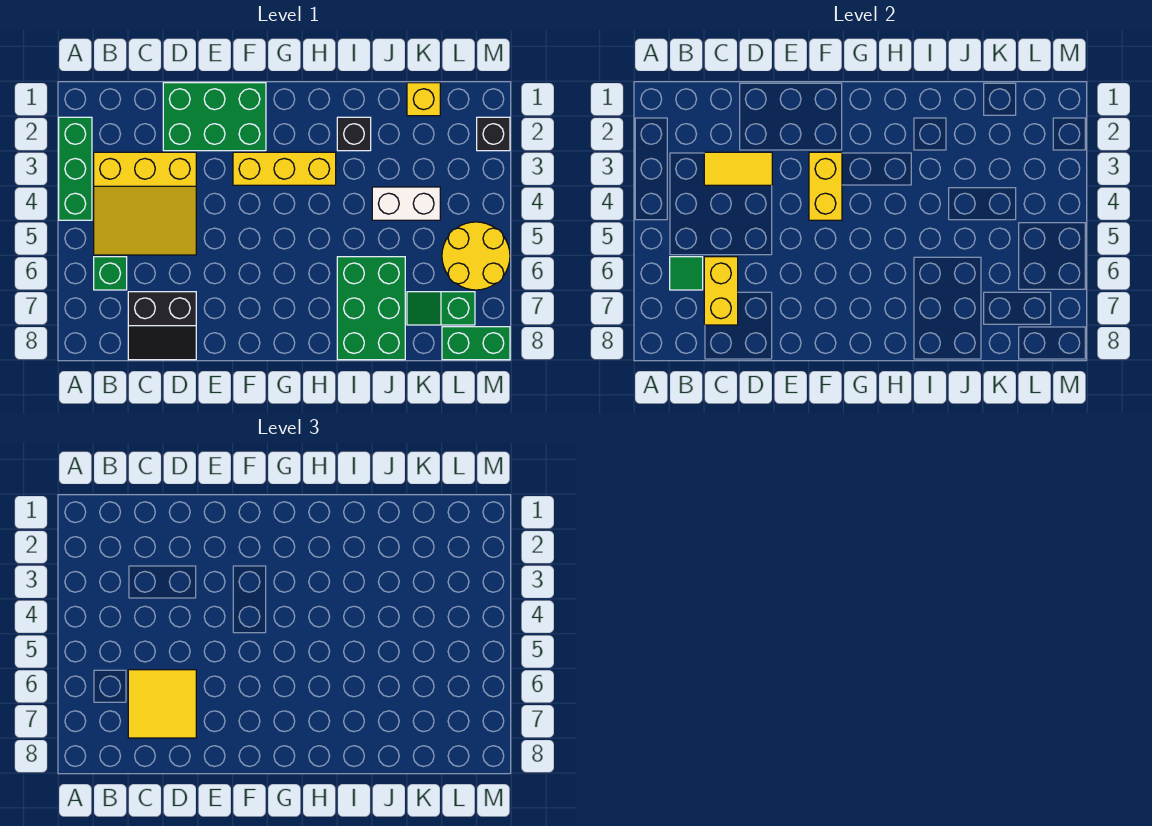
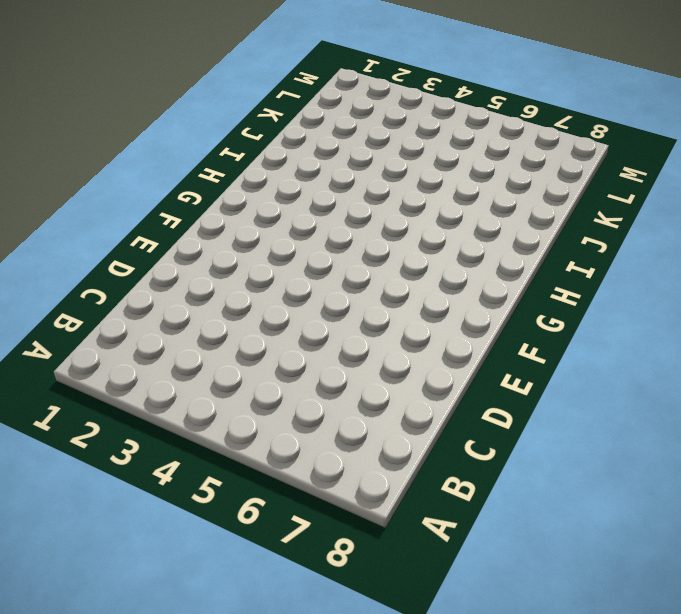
none -> green 1x3 brick [59,117,92,220]
none -> yellow 3x3 slope [94,152,196,255]
none -> green 1x1 brick [94,257,127,290]

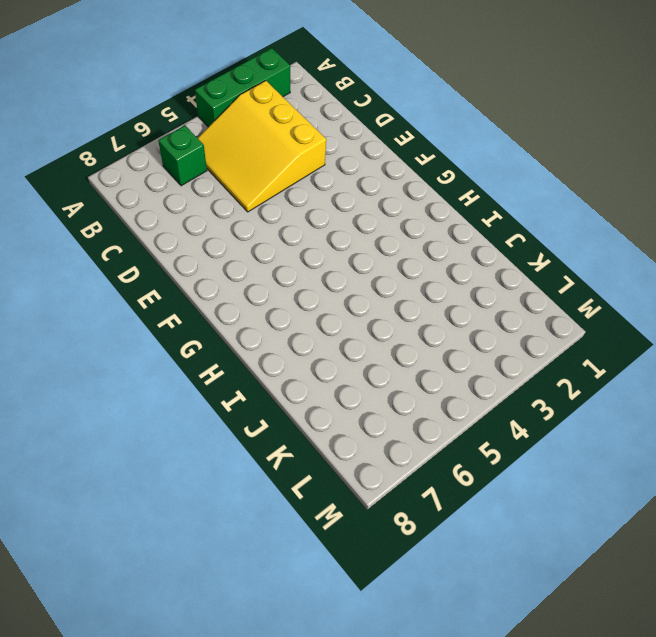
none -> black 2x2 slope [128,292,196,360]
none -> green 2x3 brick [163,83,266,151]
none -> yellow 1x3 brick [233,152,336,185]

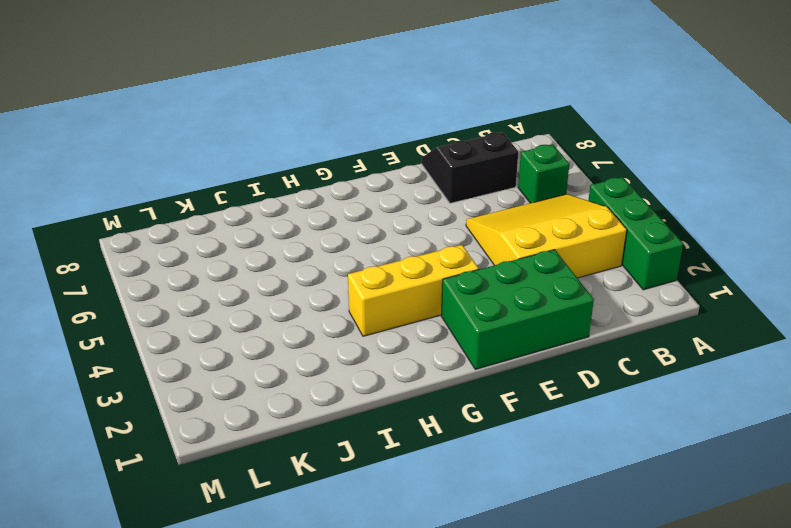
none -> black 1x1 brick [337,117,371,151]
none -> green 2x3 brick [337,257,405,360]
none -> white 1x2 brick [372,187,440,220]

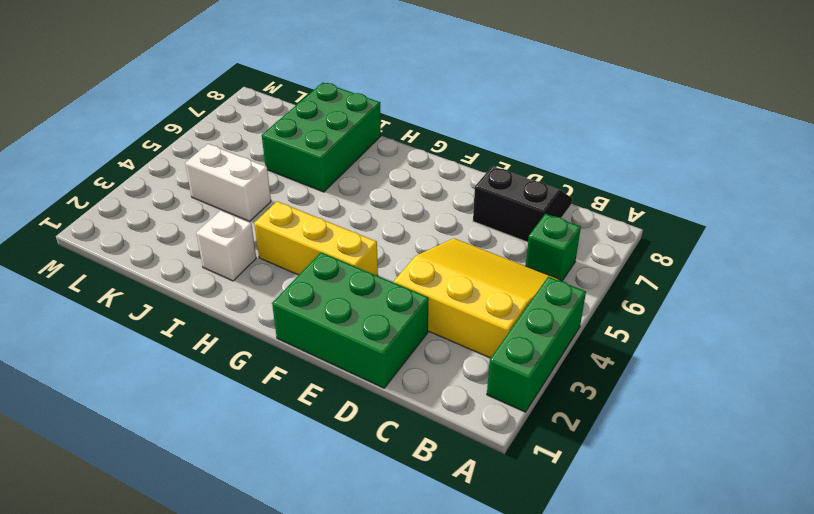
white 1x1 brick [196,210,256,281] -> black 1x1 brick [337,117,371,151]
none -> yellow 1x1 brick [407,83,440,116]
none -> green 1x2 slope [407,292,475,325]
none -> yellow 2x2 round brick [442,222,510,290]

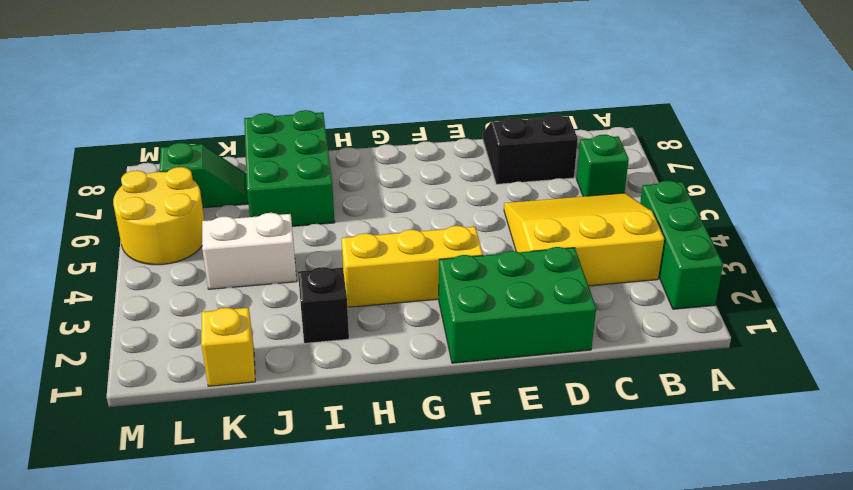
none -> green 1x2 brick [442,327,510,360]
none -> black 1x1 brick [477,117,510,151]
none -> green 1x1 tile [670,257,703,290]

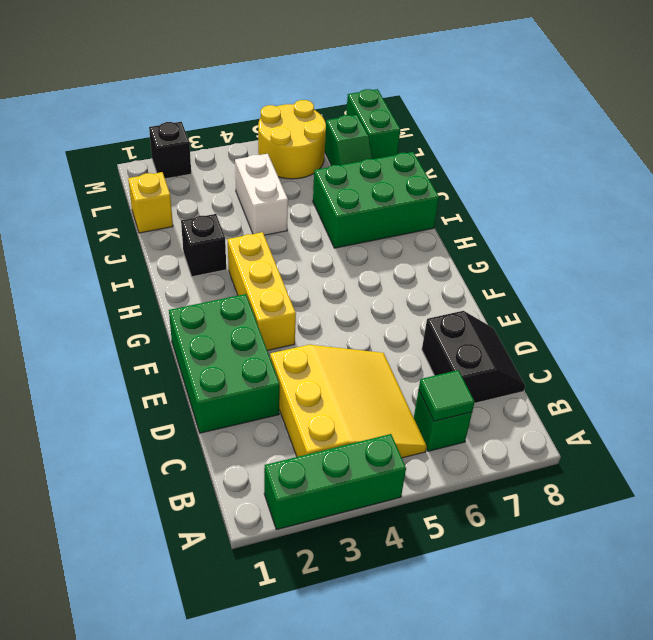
none -> yellow 1x2 tile [704,152,772,185]
none -> yellow 1x2 brick [704,257,738,325]
none -> yellow 1x2 brick [809,152,842,220]

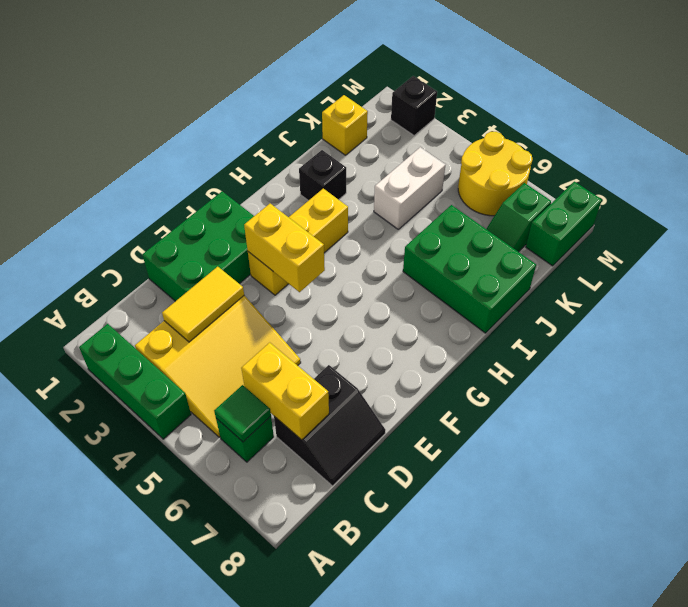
none -> yellow 2x2 tile [128,670,196,738]

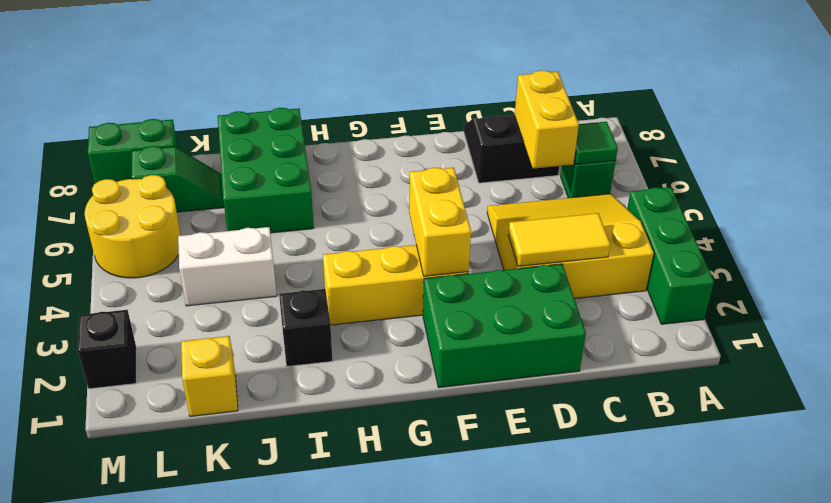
none -> yellow 2x2 tile [128,670,196,738]

